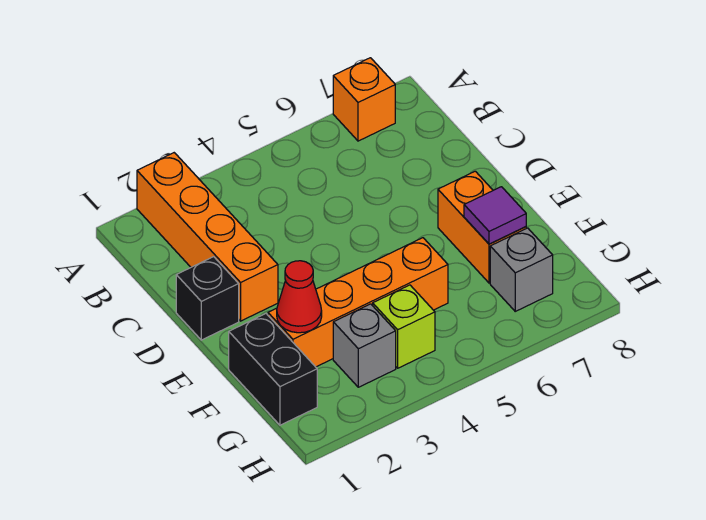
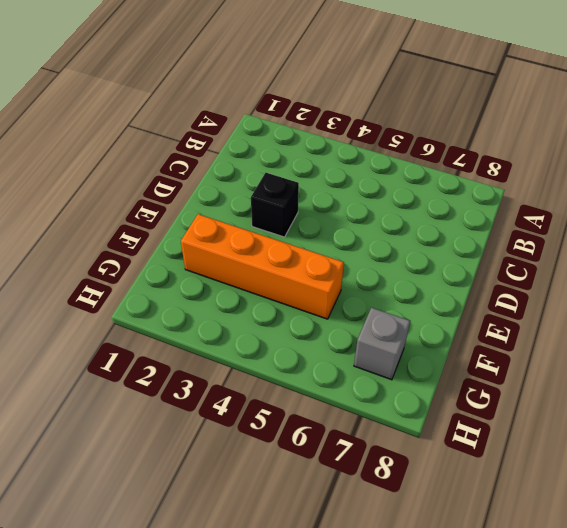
black 1x1 brick [251,173,299,237] -> black 1x1 brick moved to [176,257,239,340]
none -> orange 1x4 brick [137,153,278,321]
none -> orange 1x1 brick [333,58,395,141]

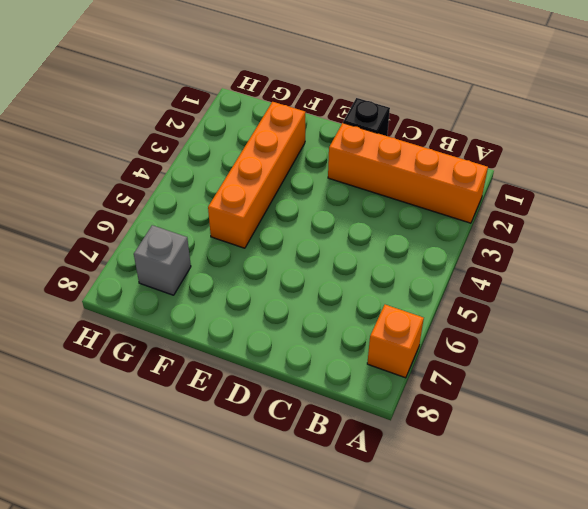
none -> orange 1x2 brick [438,171,526,283]
none -> black 1x2 brick [229,314,317,425]

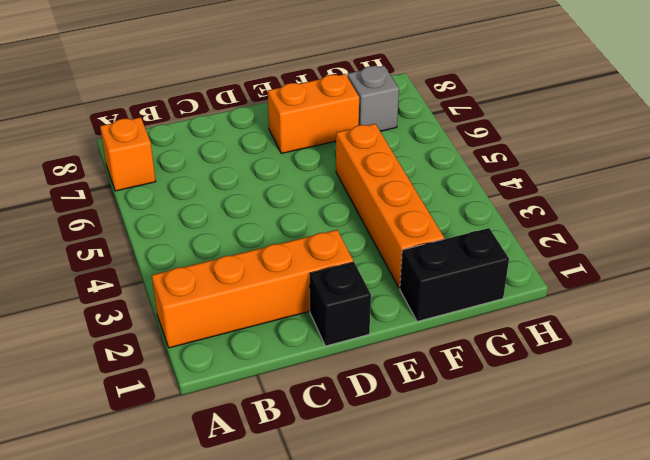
none -> grey 1x1 brick [333,304,396,387]
none -> lime 1x1 brick [373,285,435,368]

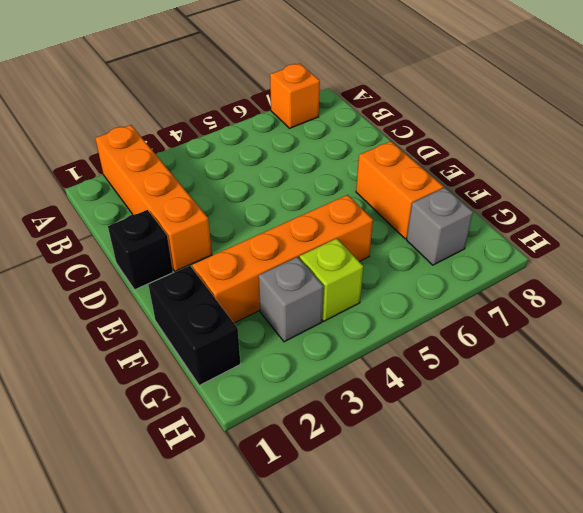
none -> red 1x1 cone [277,261,322,333]
none -> purple 1x1 tile [464,187,526,244]

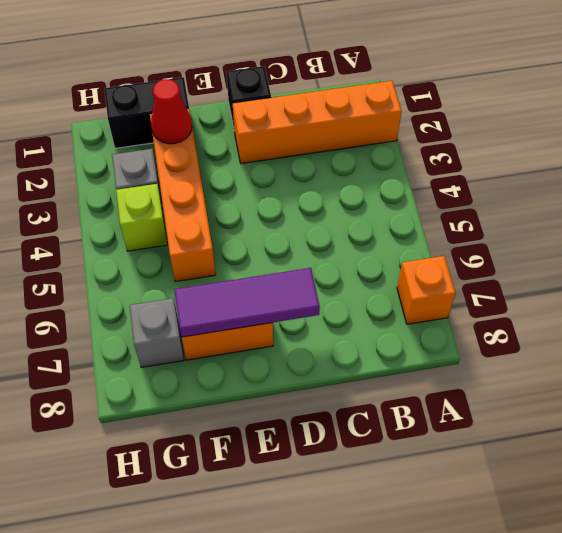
purple 1x3 tile [174,268,320,337] -> purple 1x1 tile [464,187,526,244]

